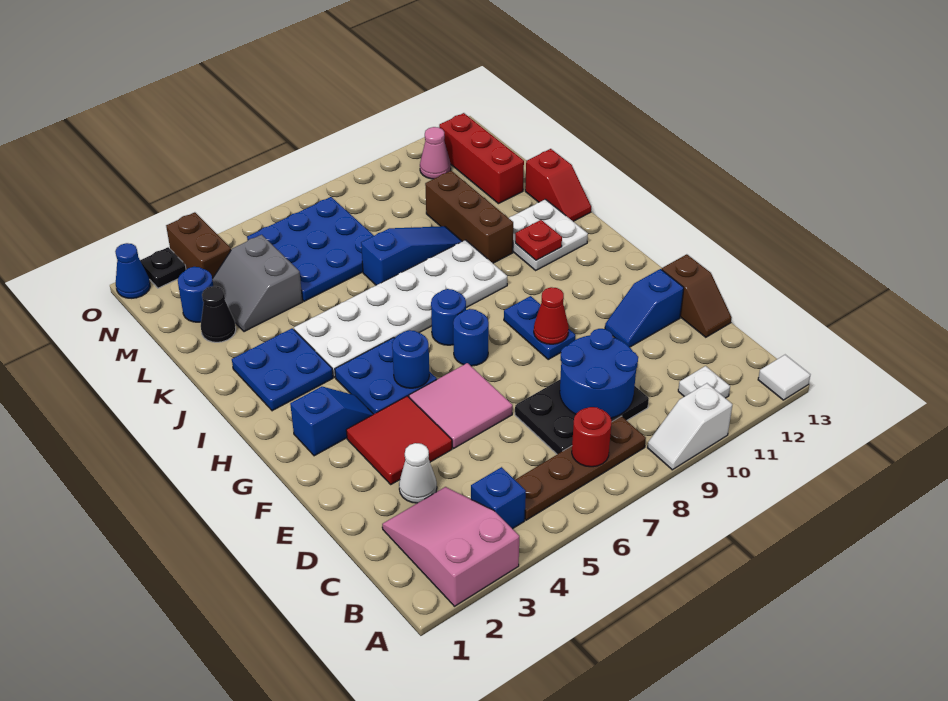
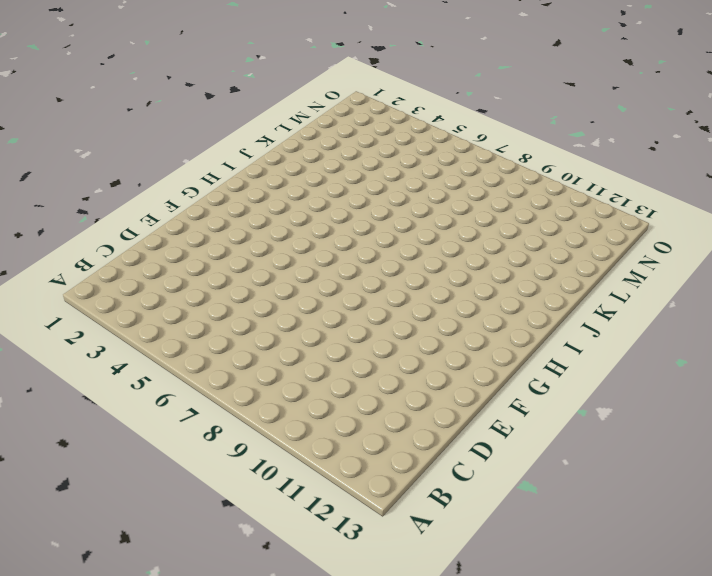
none -> pink 2x3 slope [382,487,519,606]
none -> white 1x2 slope [647,383,732,470]
none -> white 1x1 tile [758,355,810,400]
none -> blue 1x1 brick [471,467,526,529]

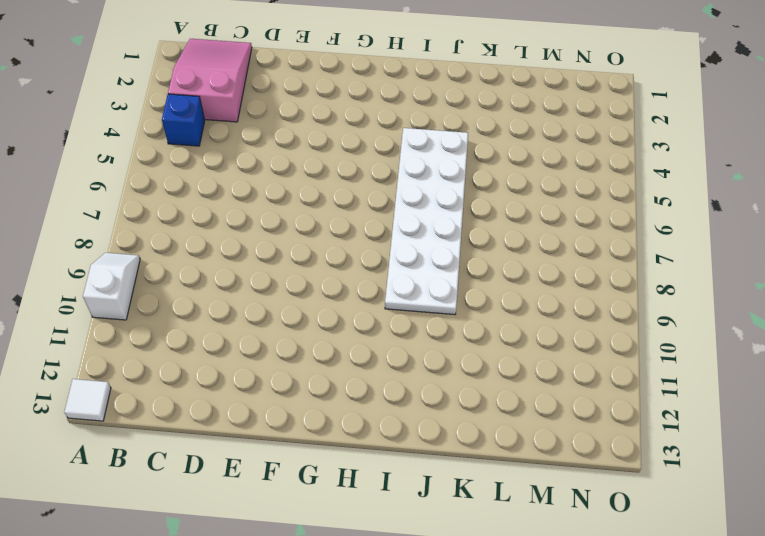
pink 2x3 slope [168,39,252,122] -> pink 2x3 slope turned to [382,487,519,606]
none -> brown 1x4 plate [515,416,646,520]
none -> white 1x1 plate [678,366,730,398]
none -> black 2x3 plate [515,380,649,454]
none -> white 1x1 cone [399,443,437,503]

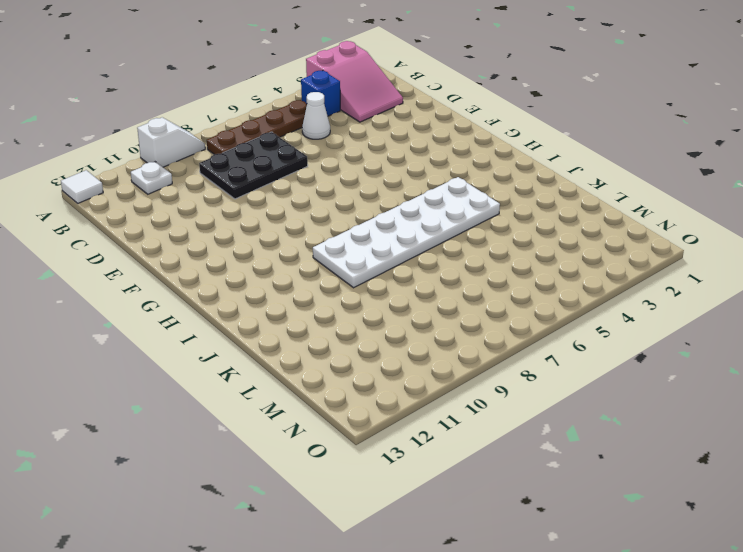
white 1x1 cone [302,92,330,139] -> white 1x1 cone moved to [399,443,437,503]
none -> brown 1x2 slope [662,254,732,337]
none -> red 2x2 tile [346,396,452,484]
none -> pink 2x2 tile [409,363,513,448]
none -> blue 1x2 slope [605,269,684,347]

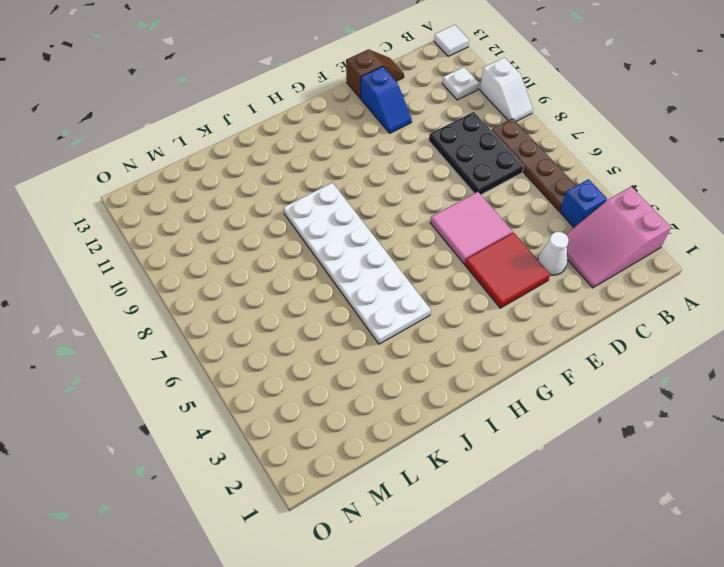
none -> blue 1x2 plate [504,296,575,359]
none -> blue 1x2 slope [290,387,373,456]
none -> blue 2x2 plate [335,338,437,414]
none -> blue 1x1 round brick [453,309,489,366]

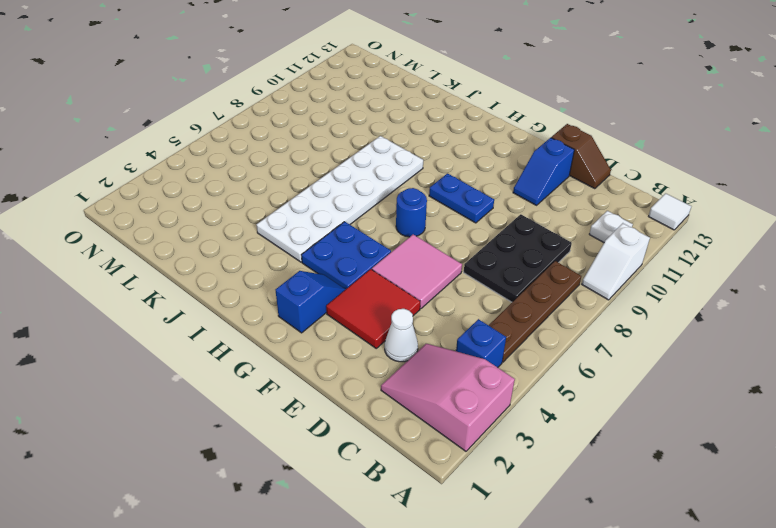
none -> blue 1x1 round brick [431,289,466,345]
none -> blue 2x2 plate [232,328,333,411]
none -> white 2x2 plate [509,199,588,270]
none -> brown 1x3 brick [425,171,513,263]

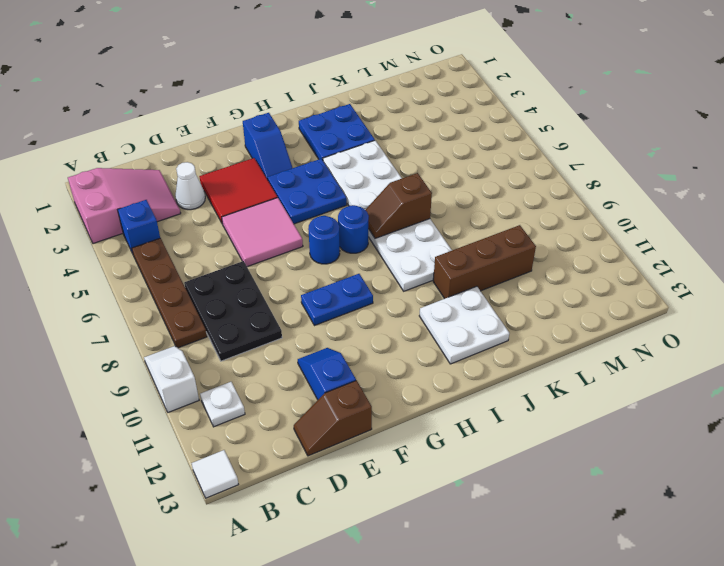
brown 1x2 slope [366,173,432,238] -> none
none -> red 1x2 slope [525,149,591,221]
none -> blue 1x3 slope [361,226,462,285]
none -> black 1x1 cone [201,286,236,342]
none -> grey 2x2 slope [212,235,303,332]

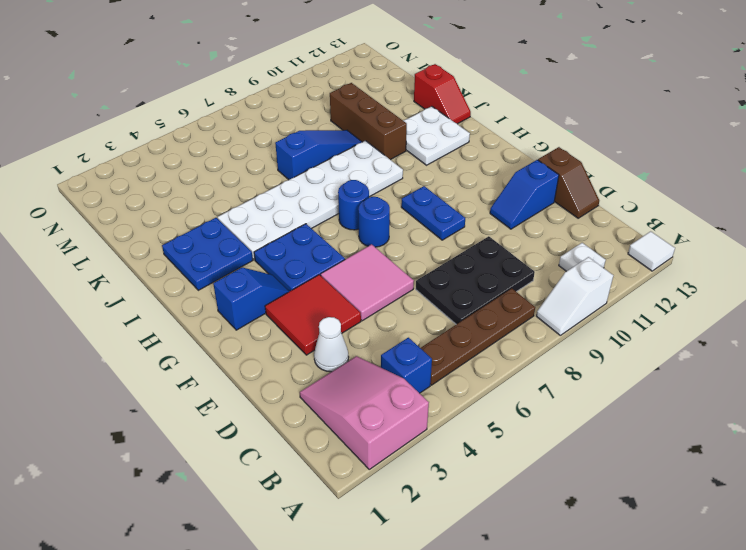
none -> black 1x1 cone [201,286,236,342]
none -> grey 2x2 slope [212,235,303,332]
none -> blue 3x3 plate [247,197,374,301]
none -> red 1x3 brick [439,113,524,204]

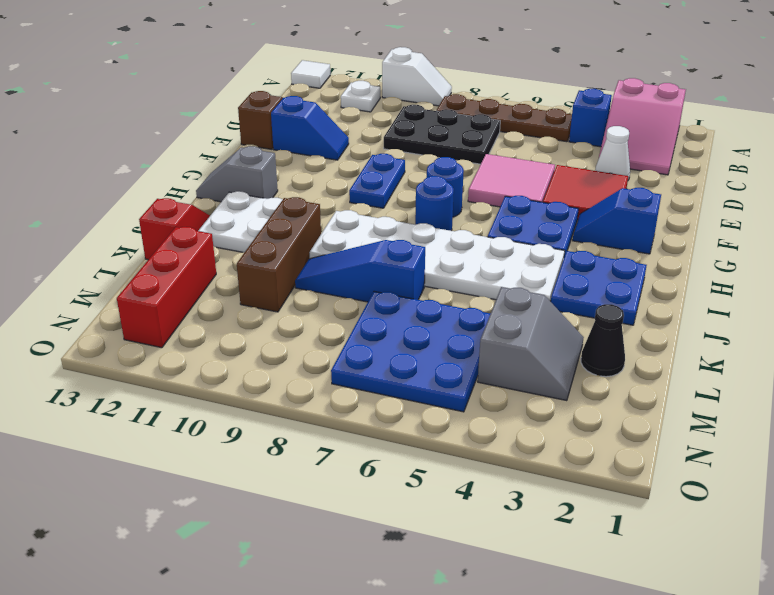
grey 1x2 slope [196,146,278,202] -> none
none -> blue 1x1 round brick [178,267,213,322]
none -> brown 1x2 brick [166,212,231,278]
none -> pink 1x1 cone [420,127,451,179]
none -> blue 1x1 cone [115,243,150,298]

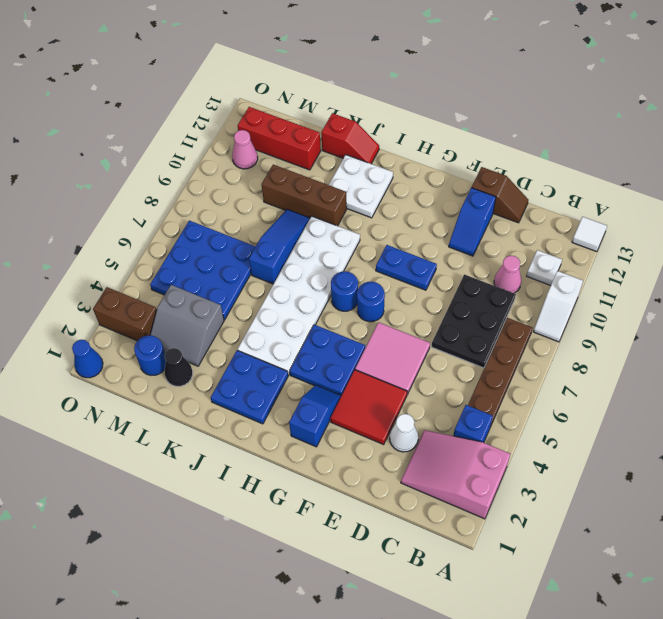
pink 1x1 cone [494,256,521,293] -> none
none -> black 1x1 plate [140,247,186,288]
none -> red 1x1 round brick [572,407,612,467]
none -> blue 2x2 round brick [560,329,638,418]
none -> red 1x1 cone [534,287,569,344]

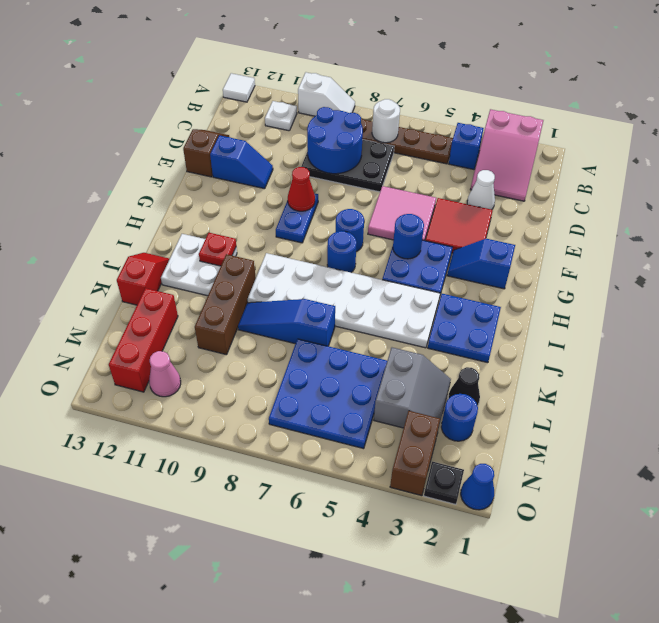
white 1x1 round brick [372,99,400,143] -> red 1x1 round brick [572,407,612,467]

